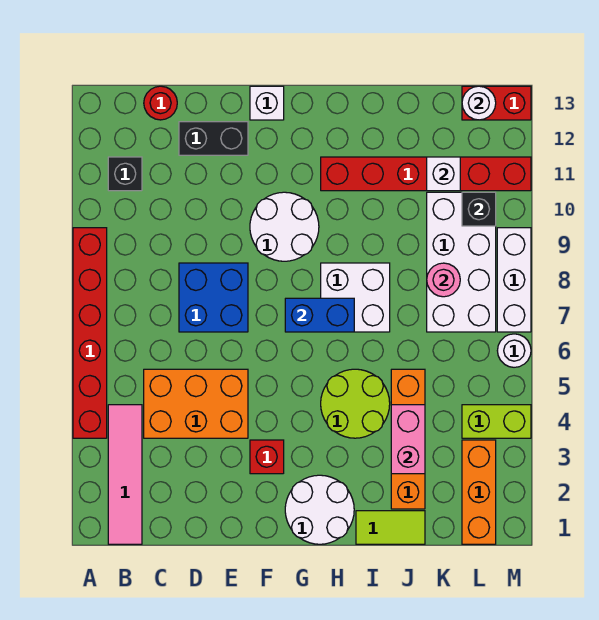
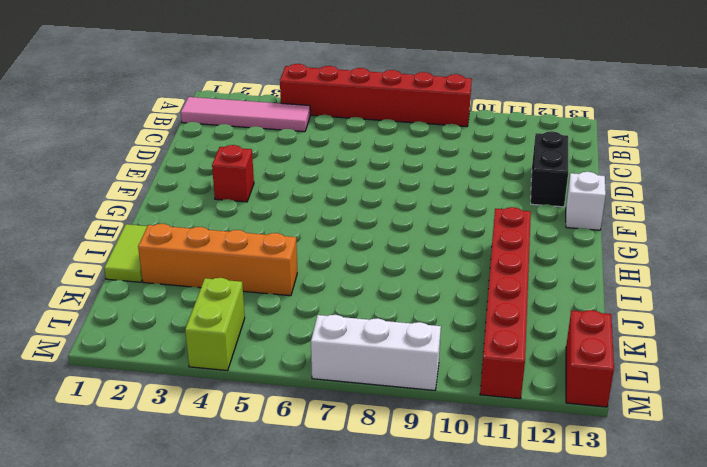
none -> black 1x1 brick [108,157,142,191]
none -> orange 2x3 brick [144,369,248,438]
none -> red 1x1 round brick [144,86,177,120]

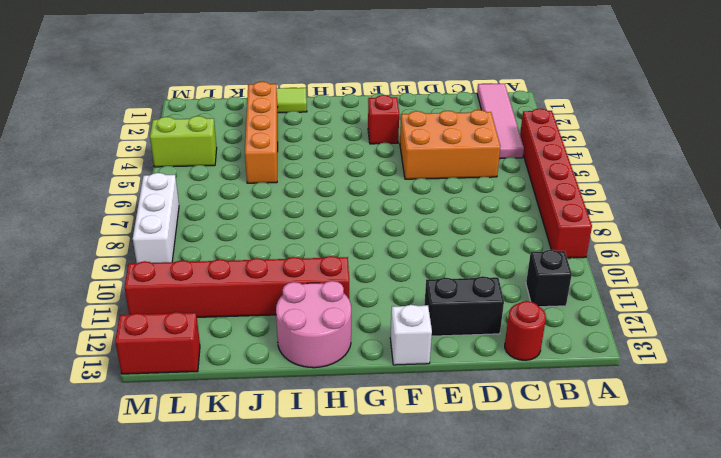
pink 2x2 round brick [276,281,351,368] -> none
none -> blue 2x2 brick [179,263,248,332]
none -> white 2x2 round brick [250,192,319,261]
none -> white 2x2 round brick [285,475,354,544]

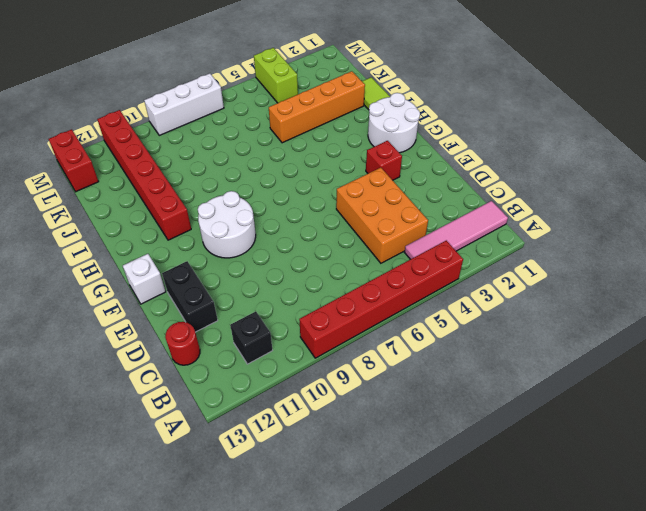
none -> blue 2x2 brick [179,263,248,332]
none -> lime 2x2 round brick [321,369,390,438]
none -> white 2x2 brick [321,263,390,332]

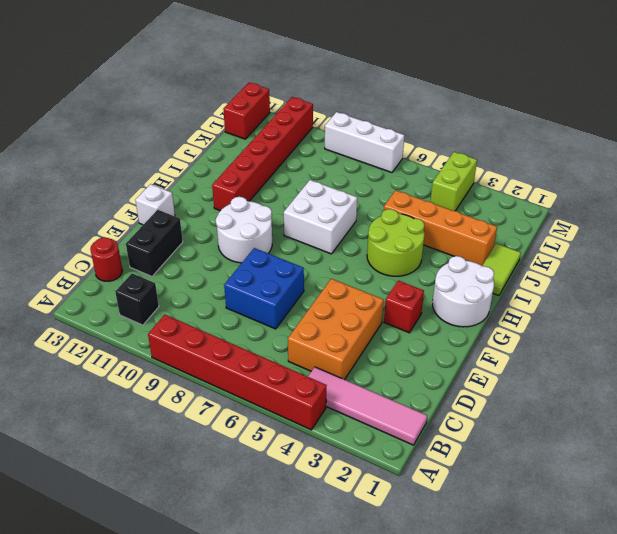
none -> white 2x4 brick [427,192,496,332]
none -> orange 1x3 brick [462,440,496,544]
none -> white 1x1 round brick [497,334,531,367]

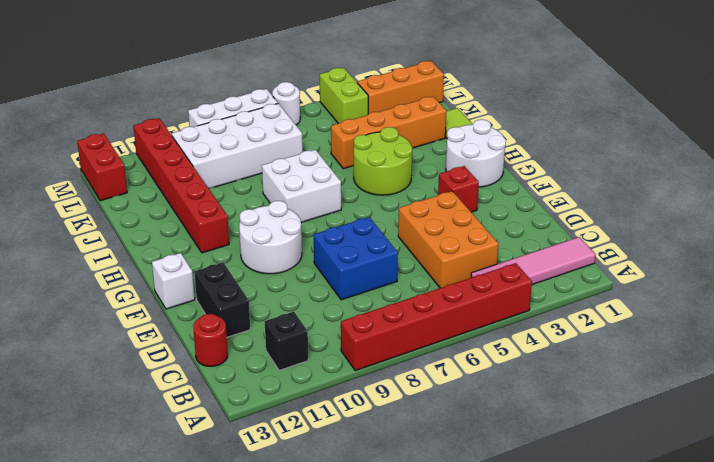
none -> blue 1x2 brick [285,298,354,332]
none -> pink 1x2 brick [391,405,425,474]
none -> pink 1x1 round brick [427,263,460,297]

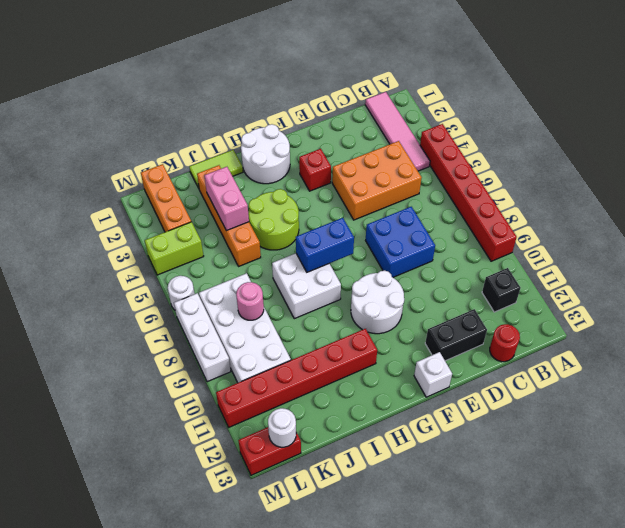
none -> white 1x1 brick [427,157,460,191]
none -> black 1x1 brick [462,192,496,226]

